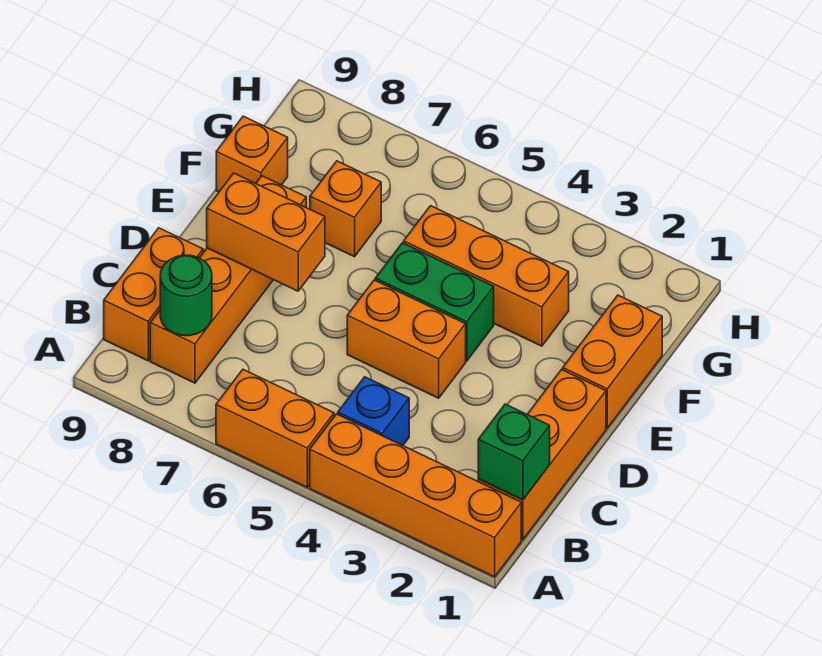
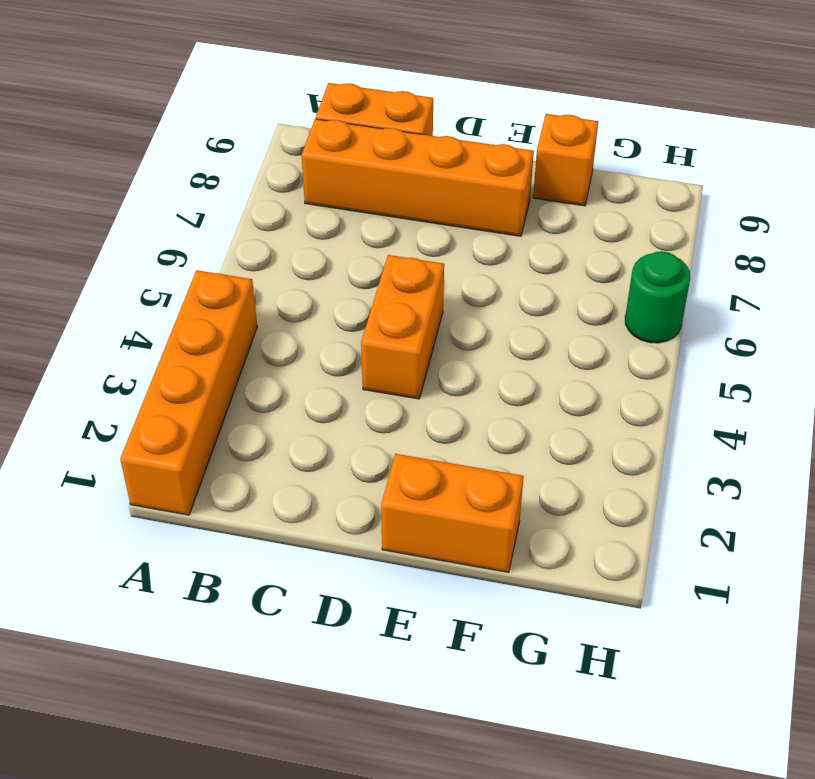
green 1x1 round brick [625,251,690,343] -> green 1x1 round brick moved to [160,255,212,336]
none -> orange 1x2 brick [216,369,334,487]
none -> orange 1x3 brick [478,370,606,540]
none -> blue 1x1 brick [338,377,409,445]

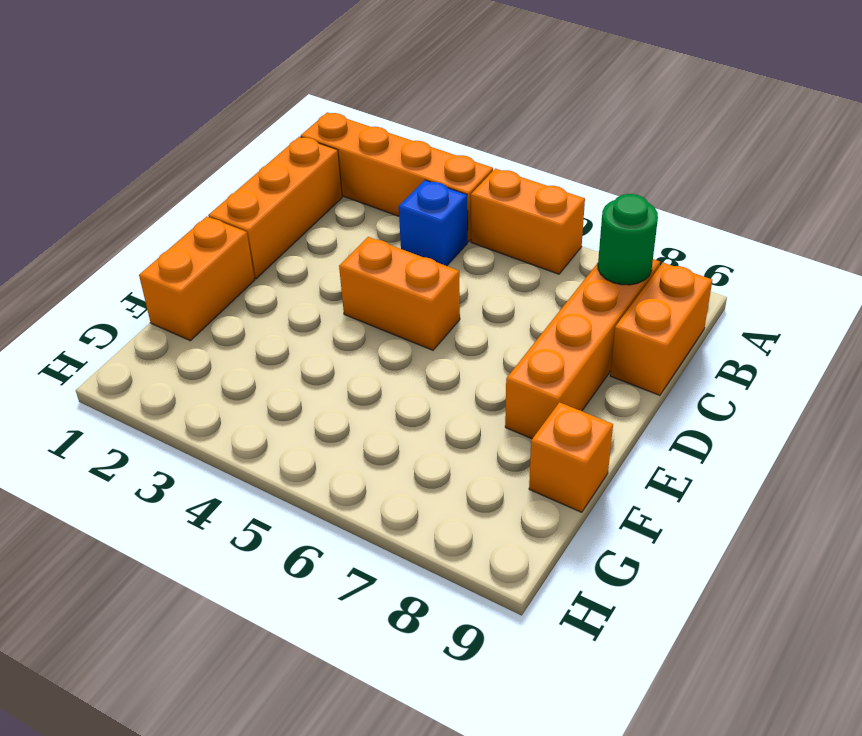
none -> green 1x2 brick [375,243,494,361]
none -> orange 1x3 brick [404,206,569,346]
none -> orange 1x1 brick [310,161,381,257]

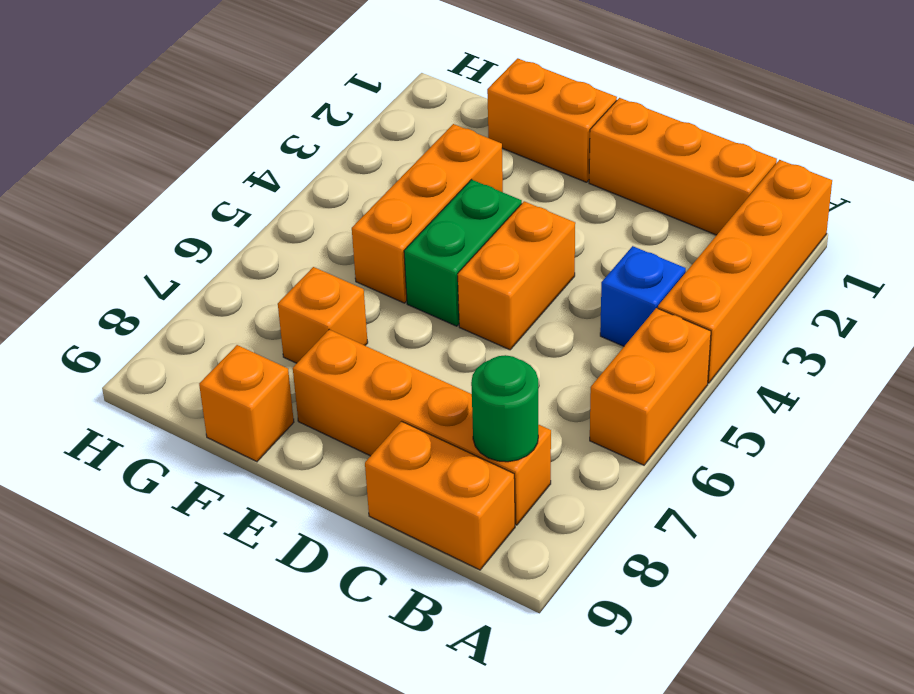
none -> green 1x1 brick [478,404,550,500]
none -> orange 1x2 brick [207,173,325,291]

